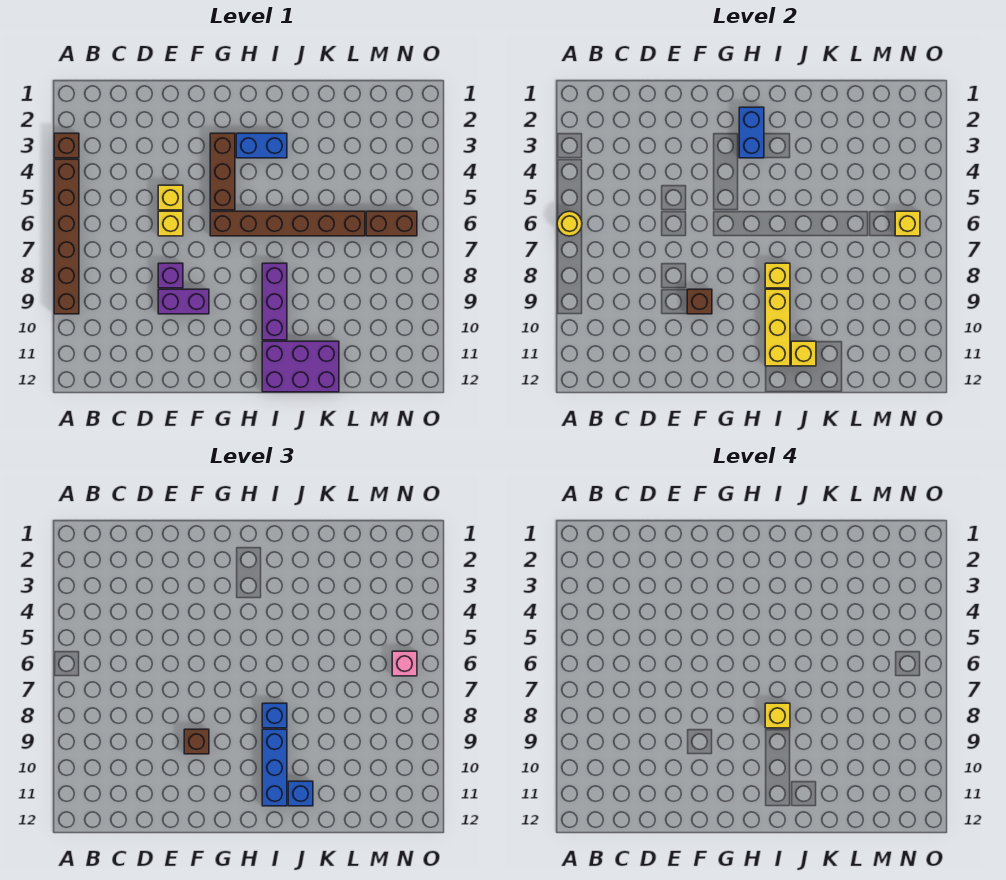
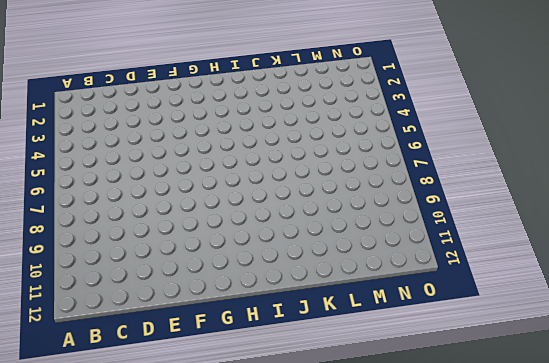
none -> brown 1x1 brick [54,133,79,158]
none -> brown 1x6 brick [54,159,79,314]
none -> yellow 1x1 brick [158,185,183,210]

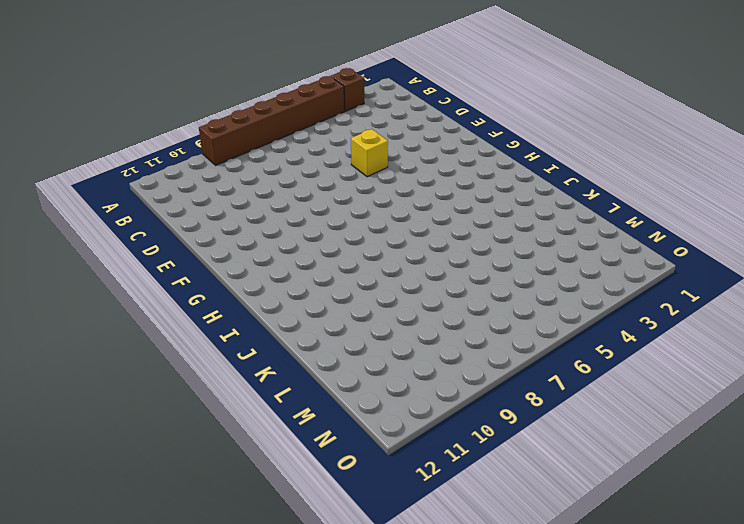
none -> yellow 1x1 brick [158,211,183,236]
none -> purple 1x1 brick [158,263,183,288]
none -> purple 1x2 brick [158,289,209,314]

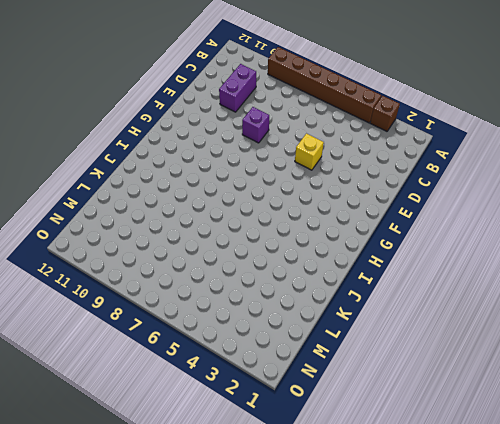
purple 1x2 brick [219,64,256,112] -> purple 1x2 brick moved to [158,289,209,314]
none -> yellow 1x1 brick [158,211,183,236]
none -> brown 1x3 brick [210,133,235,210]
none -> brown 1x6 brick [210,211,365,236]

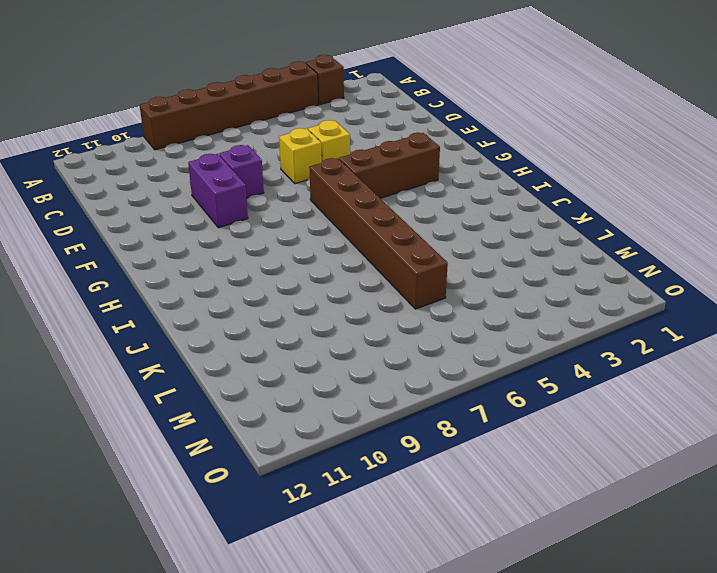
none -> blue 1x2 brick [236,133,287,158]
none -> purple 1x3 brick [262,263,287,340]
none -> purple 2x3 brick [262,341,339,392]

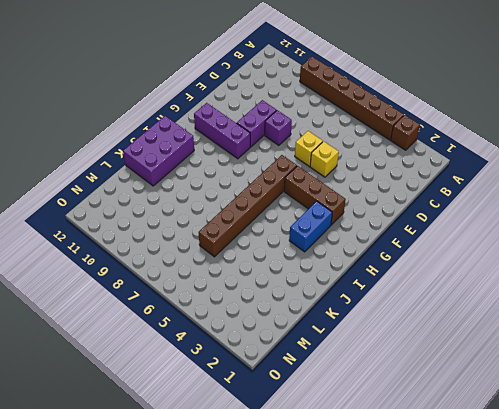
purple 1x3 brick [194,103,250,159] -> purple 1x3 brick moved to [262,263,287,340]
none -> brown 1x2 brick [366,211,417,236]
none -> yellow 1x1 round brick [557,211,582,236]
none -> brown 1x1 brick [687,289,712,314]

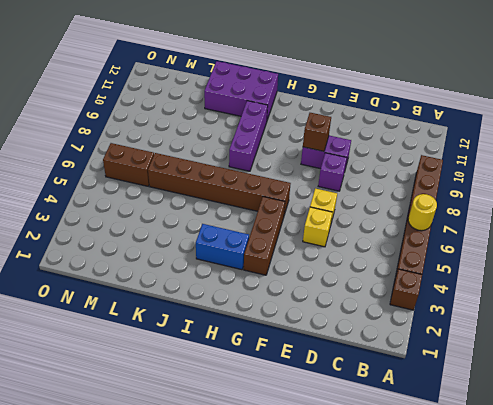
none -> blue 1x2 brick [739,107,764,158]
none -> yellow 1x1 brick [765,263,790,288]
none -> yellow 1x3 brick [765,289,790,366]

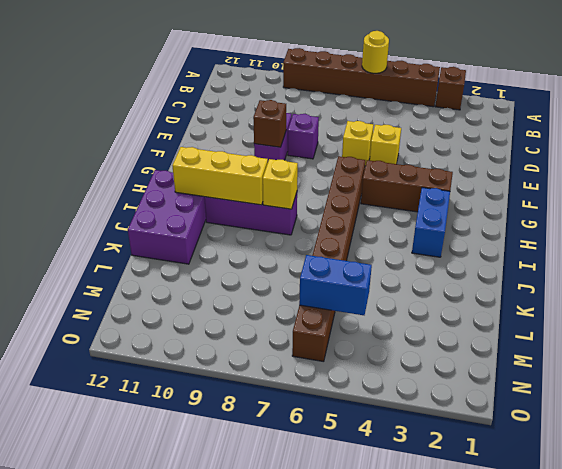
blue 1x2 brick [299,255,372,315] -> blue 1x2 brick moved to [739,107,764,158]
none -> yellow 1x1 brick [791,341,816,366]
none -> yellow 1x1 brick [895,211,920,236]
none -> brown 1x1 brick [184,729,209,754]

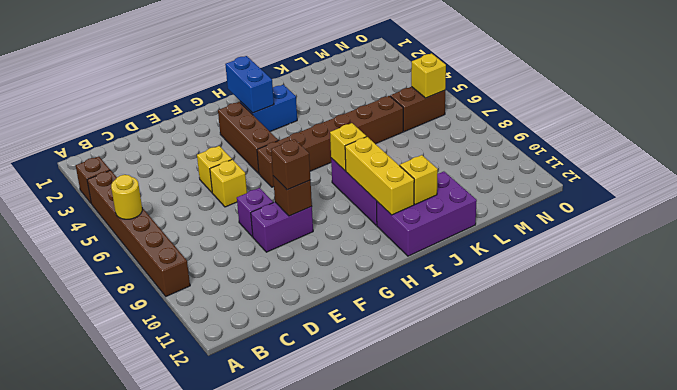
none -> blue 1x1 brick [262,703,287,728]
none -> blue 1x3 brick [262,729,287,806]
none -> blue 1x1 brick [288,781,313,806]

